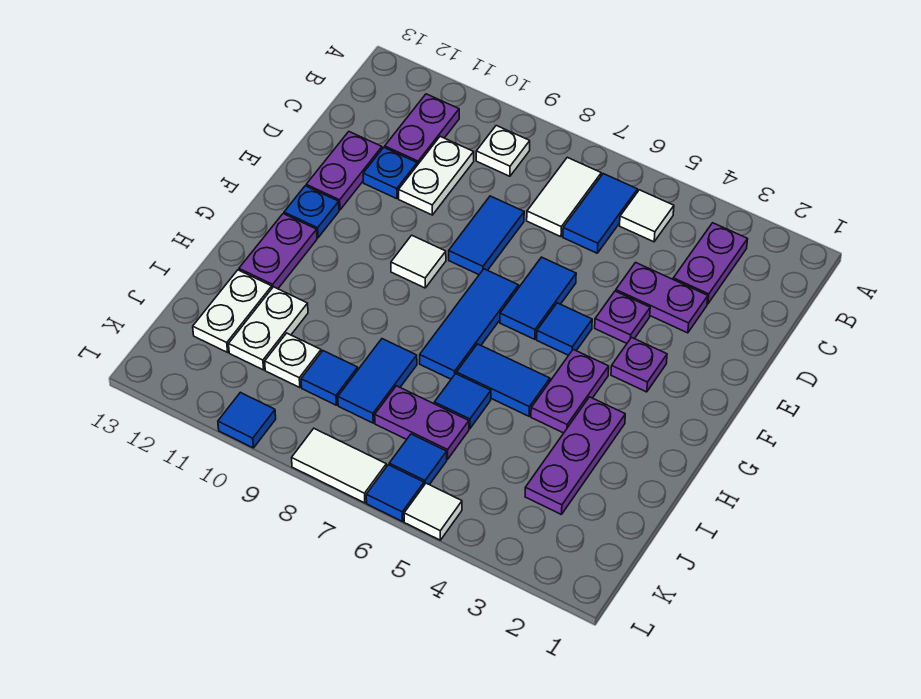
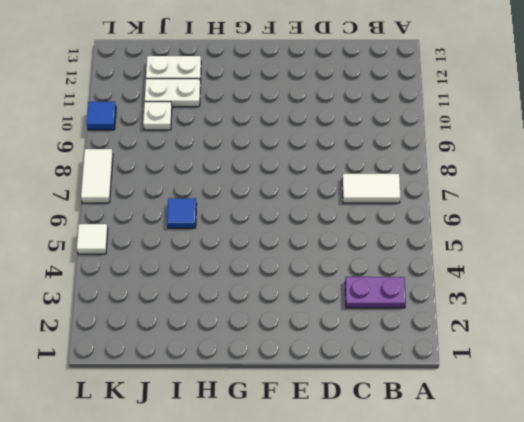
none -> white 1x1 tile [620,190,674,242]
none -> blue 1x2 tile [563,174,638,253]
none -> white 1x1 plate [476,126,530,176]
none -> purple 1x2 plate [385,94,459,165]

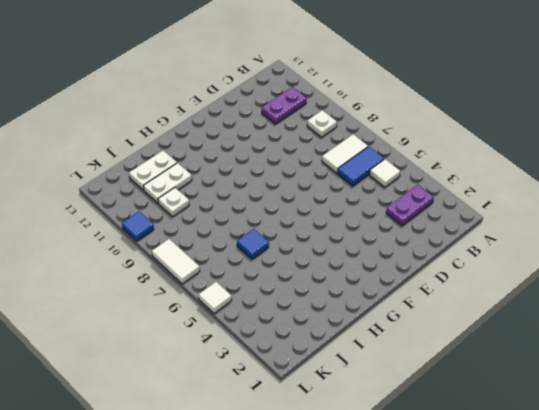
none -> white 1x2 plate [399,136,474,215]
none -> purple 1x2 plate [616,263,708,333]
none -> blue 1x2 tile [449,196,524,275]
none -> blue 1x1 plate [363,148,417,199]

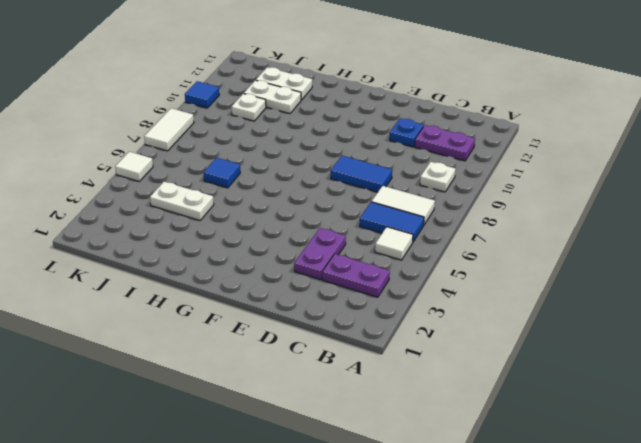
white 1x2 plate [150,182,214,220] -> white 1x2 plate moved to [399,136,474,215]
none -> purple 1x2 plate [306,132,382,210]
none -> purple 1x1 plate [595,291,650,343]
none -> blue 1x2 tile [500,257,576,339]
none -> purple 1x1 plate [611,337,667,392]

